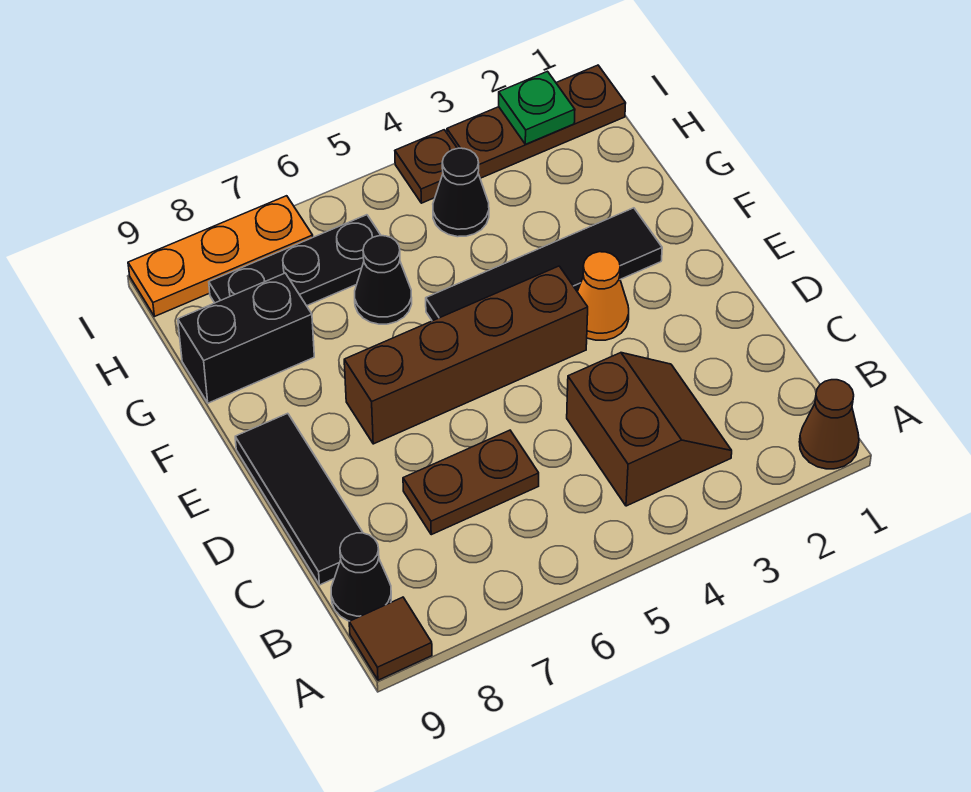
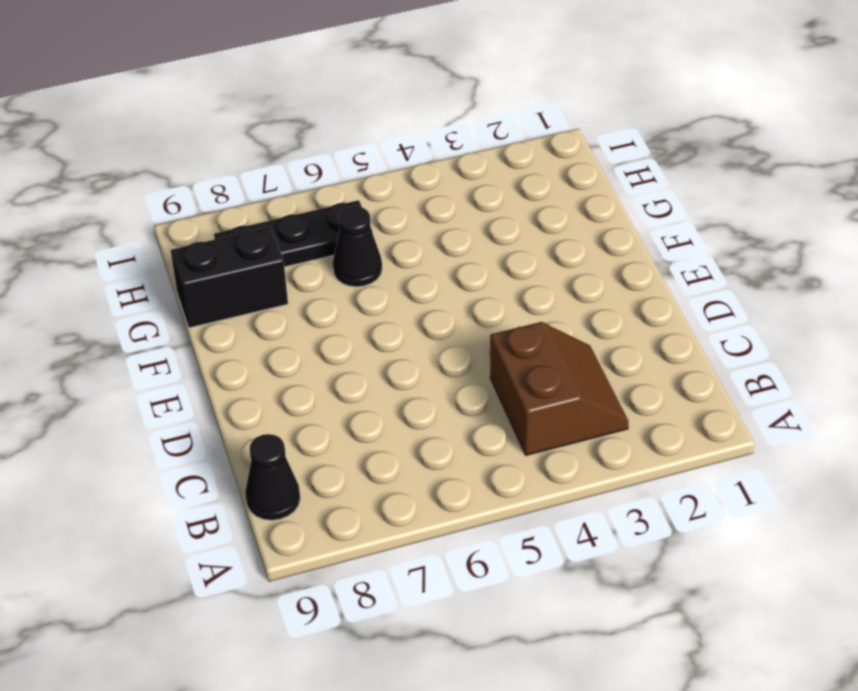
none -> brown 1x1 cone [799,380,859,469]
none -> brown 1x1 tile [349,597,432,680]
none -> brown 1x2 plate [403,430,539,535]

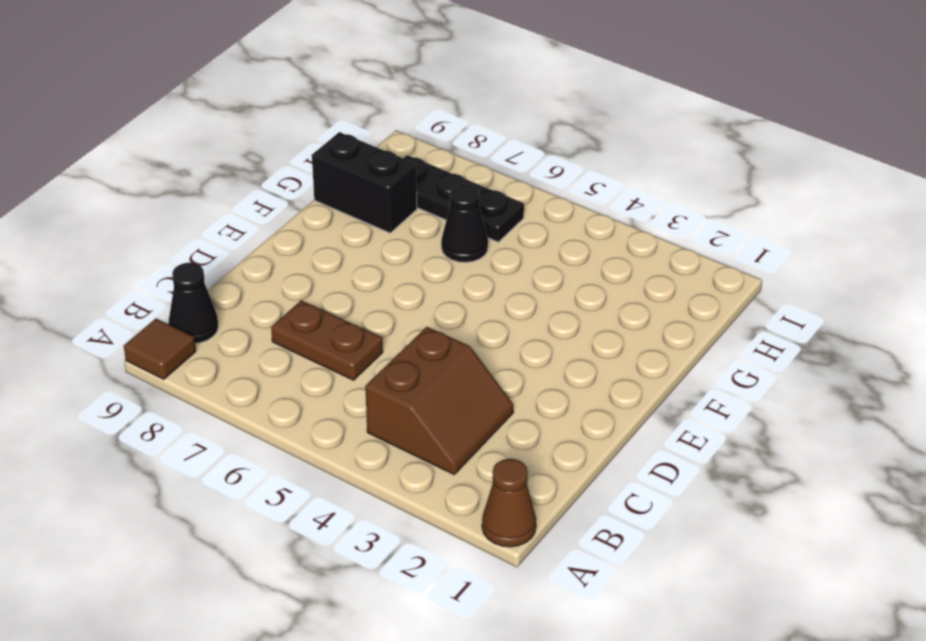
none -> black 1x3 tile [235,413,363,585]
none -> orange 1x1 cone [577,252,629,340]
none -> brown 1x4 brick [344,266,588,444]

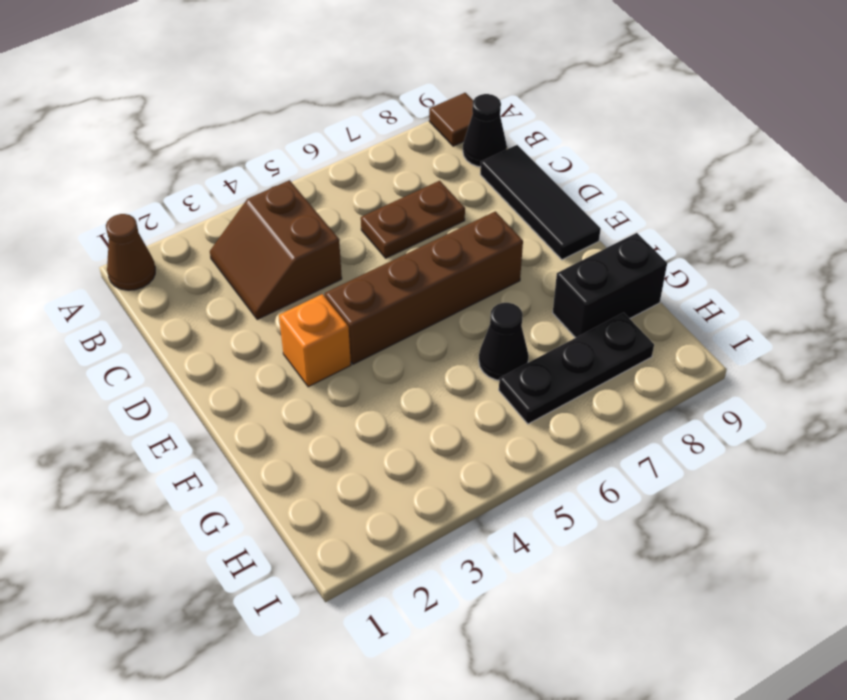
orange 1x1 brick [279,294,351,387] -> orange 1x1 cone [577,252,629,340]
none -> black 1x4 tile [426,208,662,321]
none -> black 1x1 cone [433,148,489,237]
none -> brown 1x3 plate [447,65,626,178]

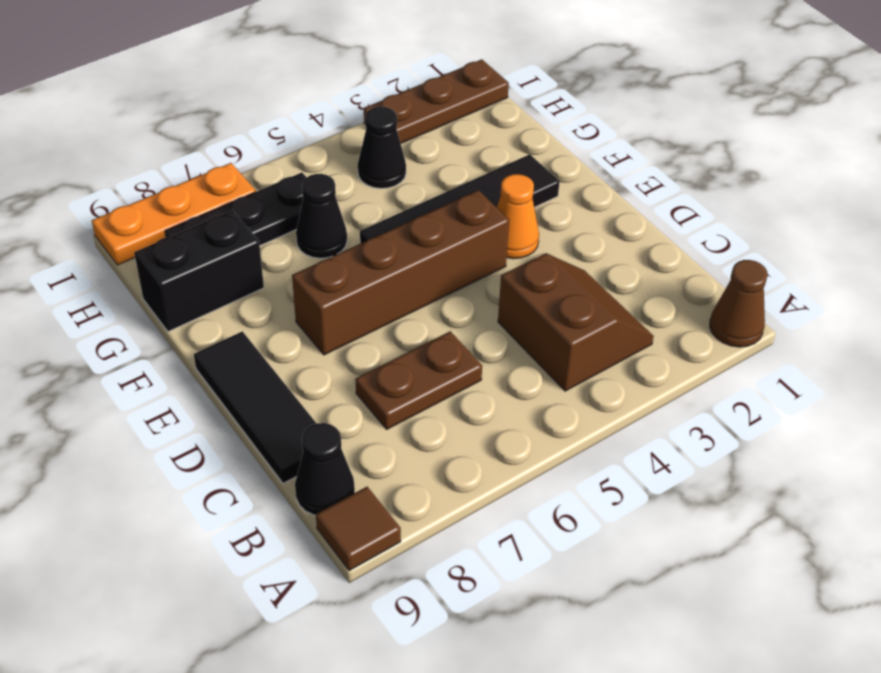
none -> brown 1x1 plate [395,130,457,203]
none -> green 1x1 plate [499,71,575,144]

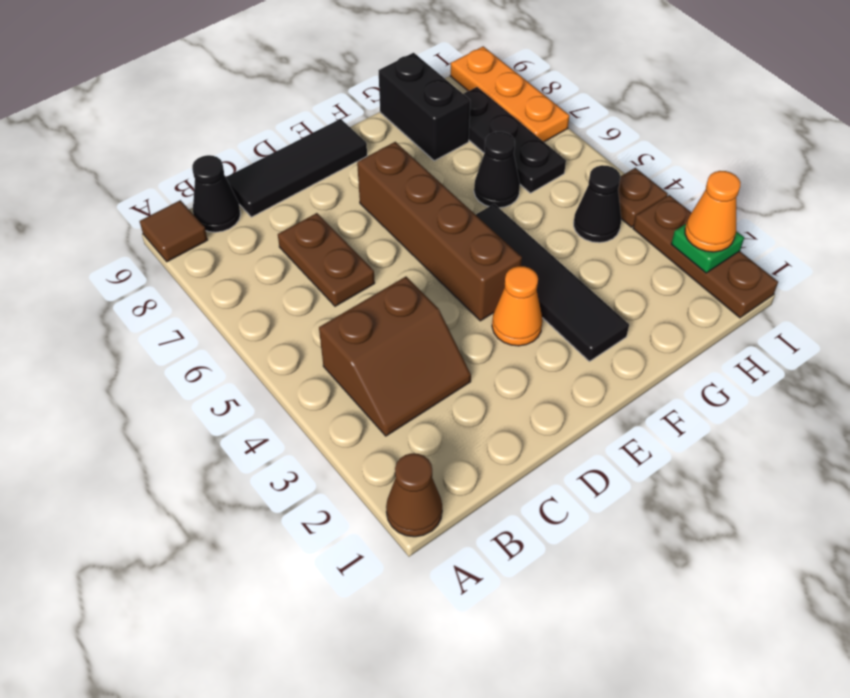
orange 1x1 cone [685,171,741,252] -> none

